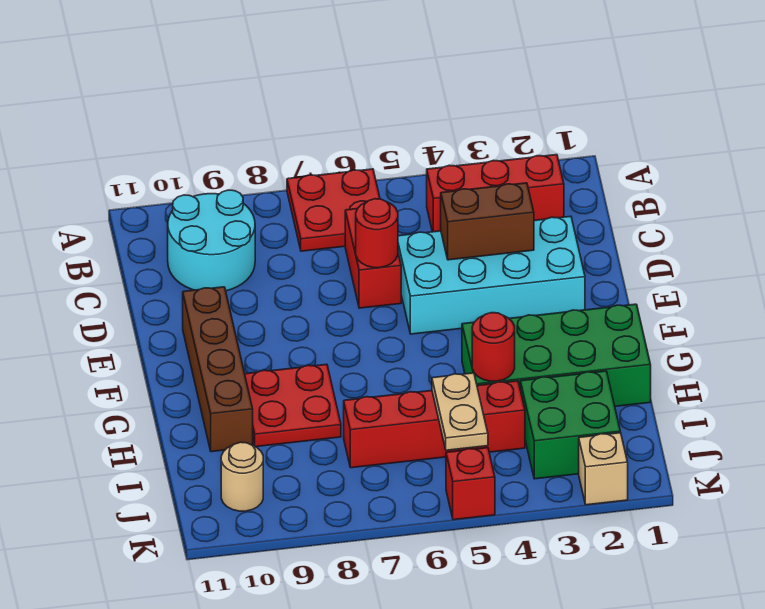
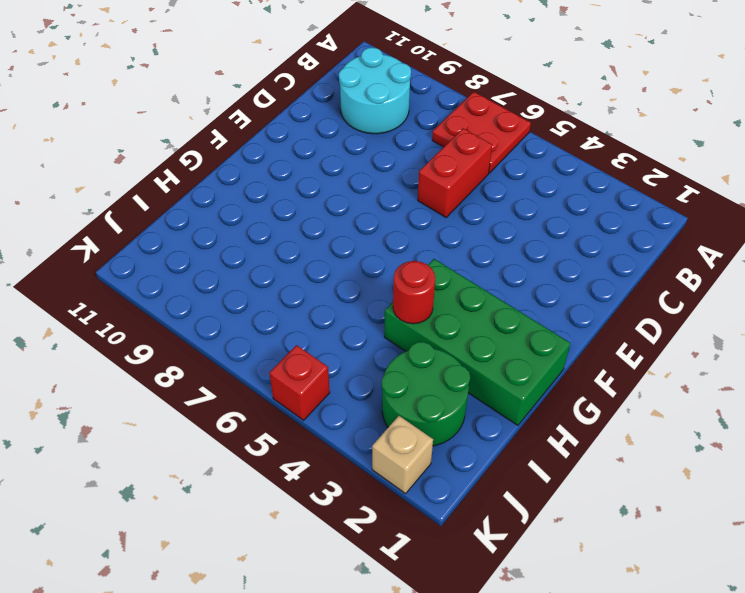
green 2x2 round brick [382,342,470,446] -> green 2x2 brick [520,371,620,479]
none -> red 1x3 brick [427,155,564,232]
none -> cyan 2x4 brick [398,216,585,334]
none -> brown 1x4 brick [183,287,253,452]

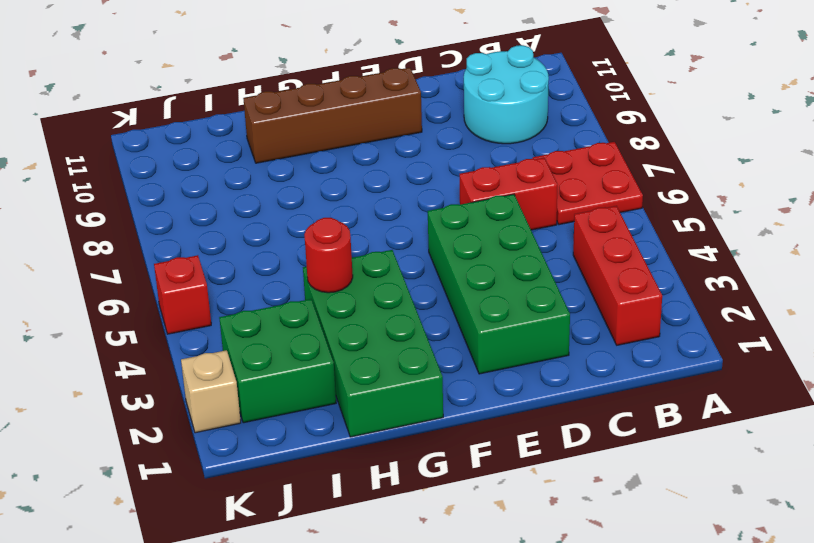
green 2x4 brick [428,194,570,374] -> cyan 2x4 brick [398,216,585,334]
none -> red 2x2 plate [245,364,341,447]
none -> red 1x4 brick [344,381,525,468]
none -> tan 1x1 round brick [221,442,263,511]

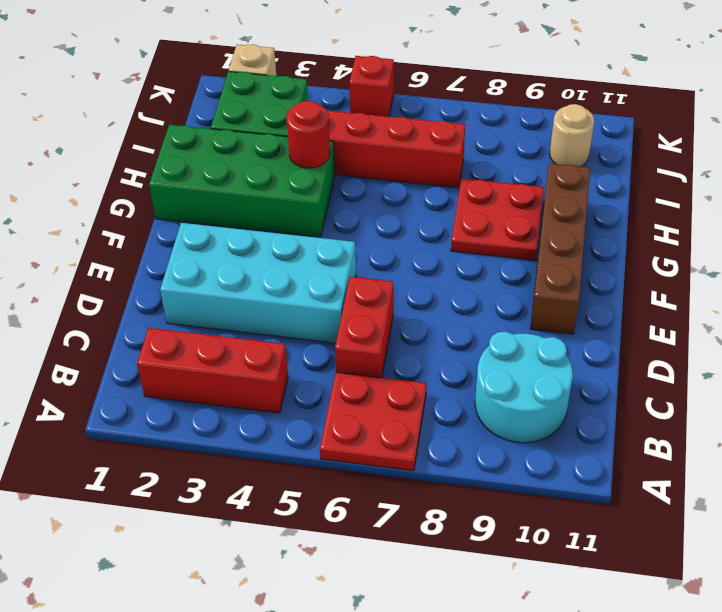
none -> brown 1x2 brick [441,183,534,260]
none -> red 1x1 round brick [356,199,398,268]
none -> tan 1x2 plate [432,373,488,450]

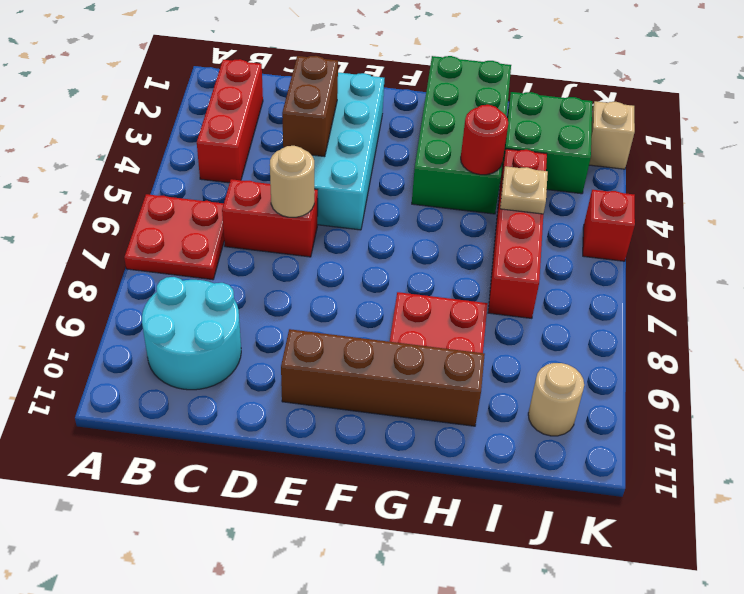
tan 1x1 round brick [270,146,314,217] -> red 1x1 round brick [356,199,398,268]
tan 1x1 plate [500,166,548,214] -> tan 1x2 plate [432,373,488,450]

